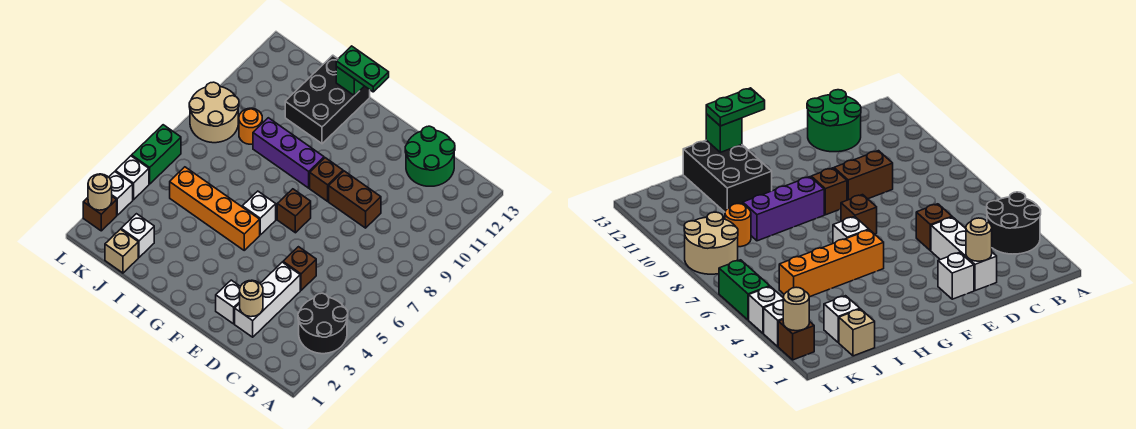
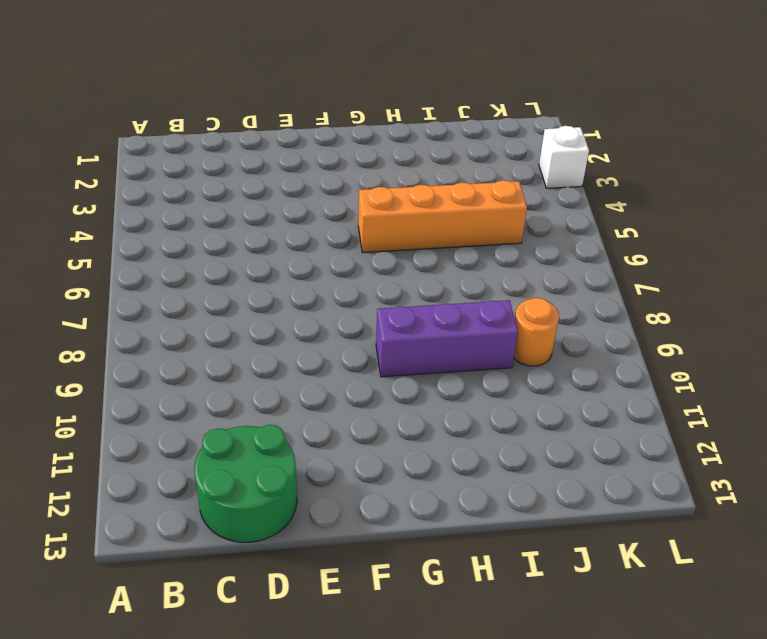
none -> black 2x2 round brick [298,293,348,354]
none -> white 1x3 brick [235,262,300,337]
none -> brown 1x1 brick [283,247,316,290]

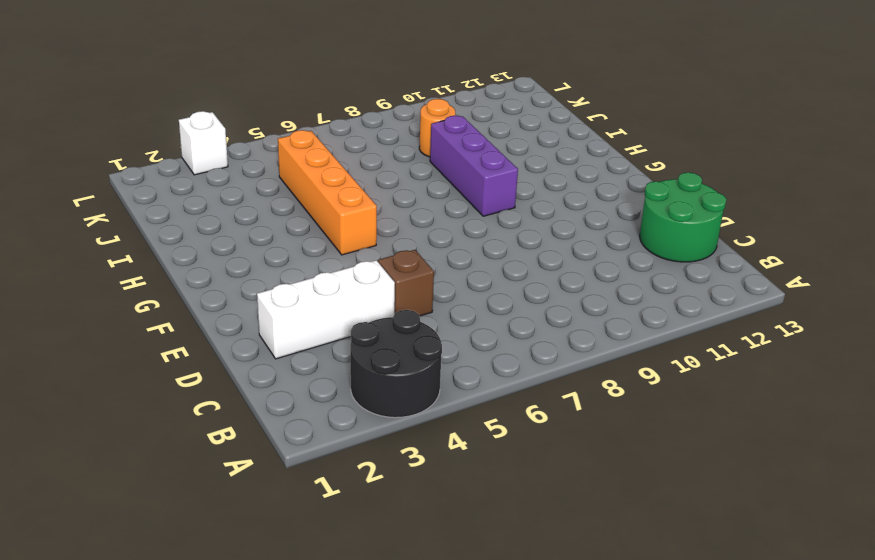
none -> brown 1x2 brick [329,171,381,228]
none -> white 1x1 brick [216,280,240,324]
none -> brown 1x1 brick [277,189,311,233]

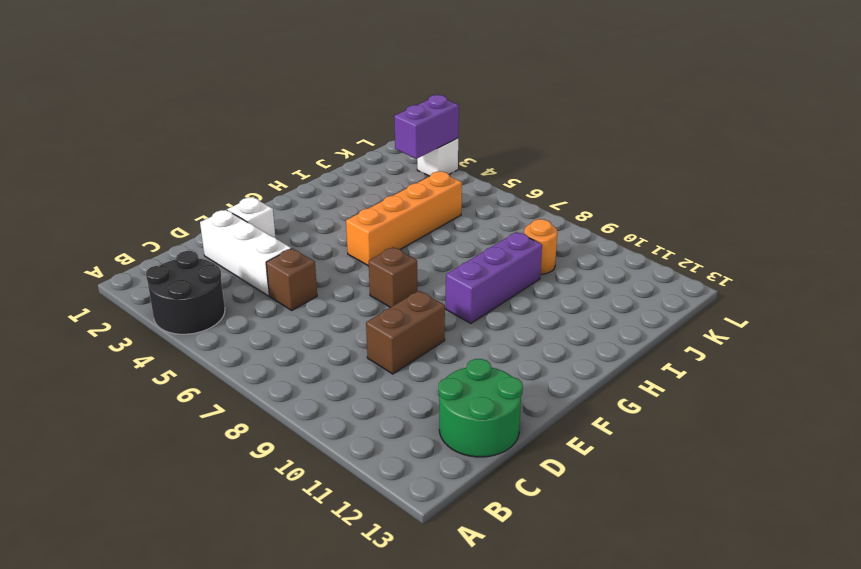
purple 1x2 brick [394,95,459,159] -> none
none -> brown 1x1 brick [310,158,343,201]
none -> white 1x1 brick [242,191,276,235]
none -> black 2x3 brick [285,55,370,144]

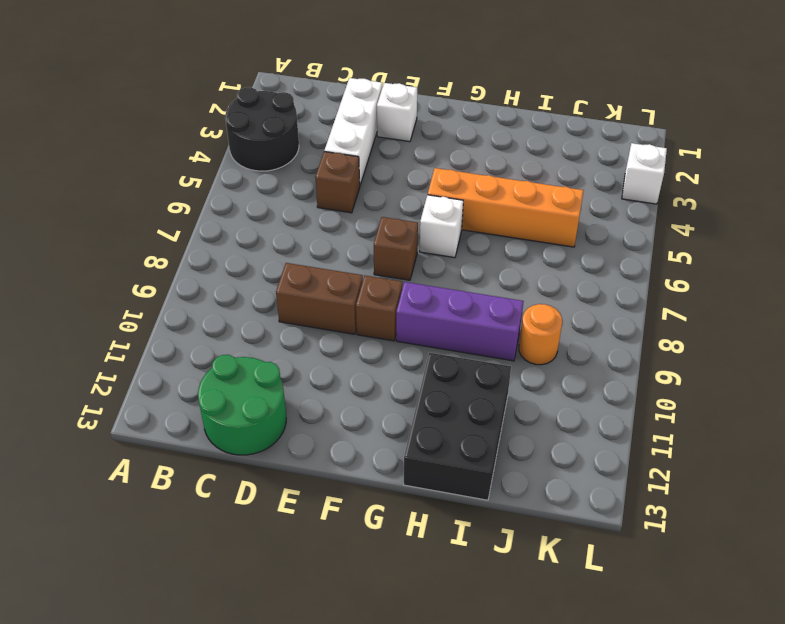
none -> tan 1x1 brick [105,229,138,273]
none -> white 1x1 brick [121,214,154,257]
none -> tan 2x2 round brick [189,82,239,143]

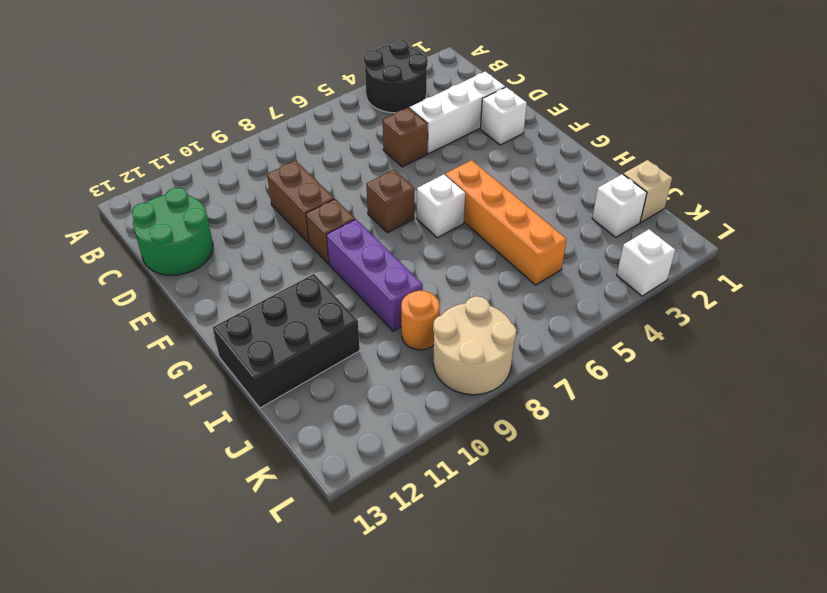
none -> brown 1x1 brick [83,197,117,231]
none -> white 1x1 brick [116,156,149,200]
none -> green 1x2 brick [132,125,181,184]

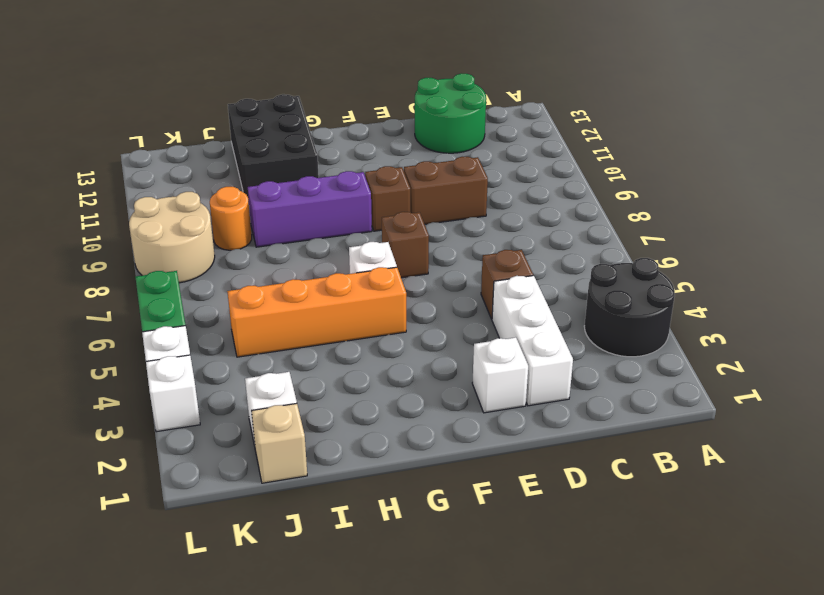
none -> brown 1x1 brick [83,197,117,231]
none -> tan 1x1 round brick [240,280,263,317]
none -> green 1x1 brick [336,67,364,96]

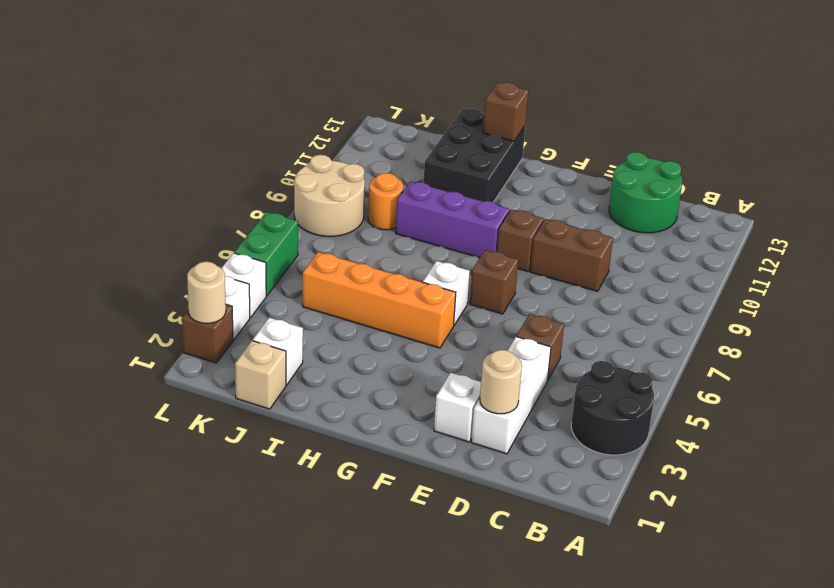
brown 1x1 brick [483,82,529,141] -> green 1x1 brick [336,67,364,96]
none -> green 1x2 plate [336,46,389,92]

